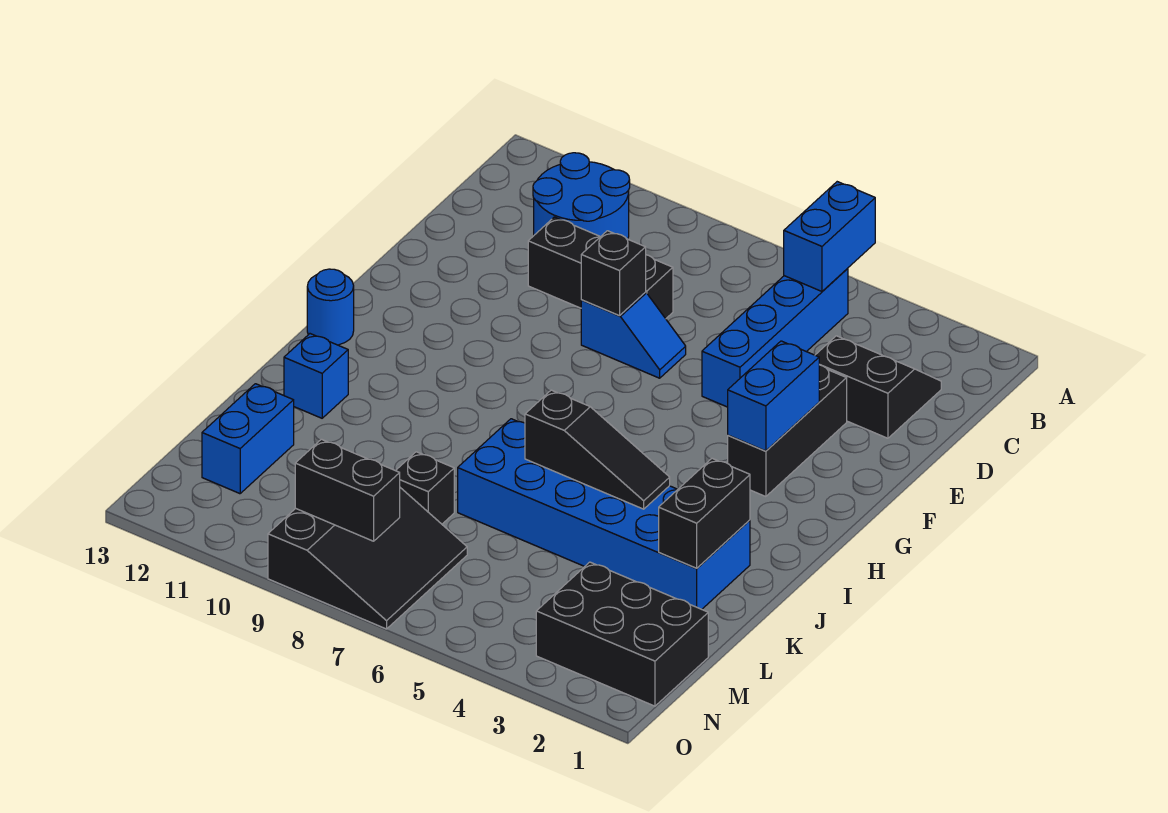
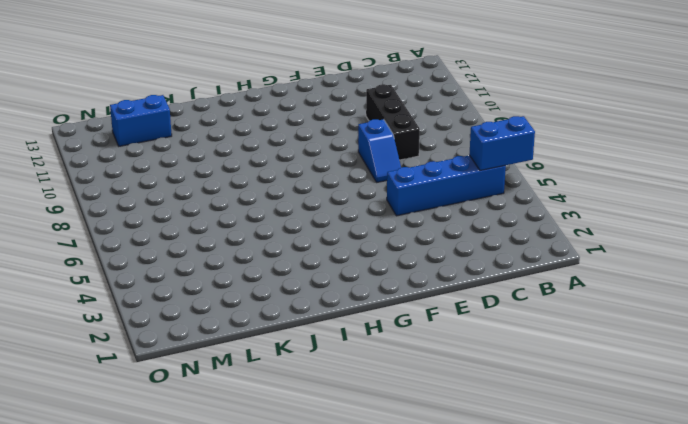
none -> blue 2x2 round brick [533,153,630,239]
none -> black 2x2 slope [815,336,941,438]
none -> black 1x3 brick [728,365,847,497]

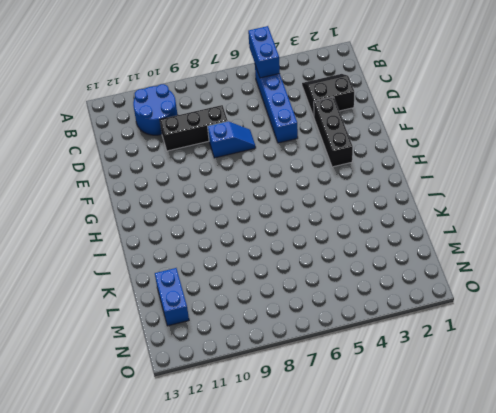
none -> blue 1x1 round brick [307,269,354,345]
none -> blue 2x6 brick [458,419,750,609]
none -> blue 1x1 brick [284,334,348,418]

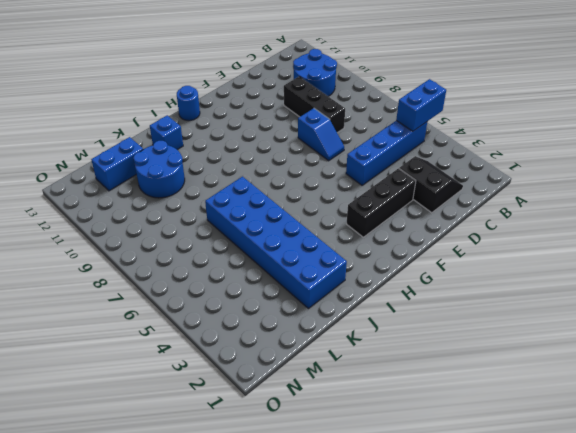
blue 2x2 round brick [133,141,185,198] -> none
none -> black 1x1 brick [396,452,454,524]
none -> black 2x3 brick [536,562,708,706]
none -> black 3x3 slope [268,488,467,629]

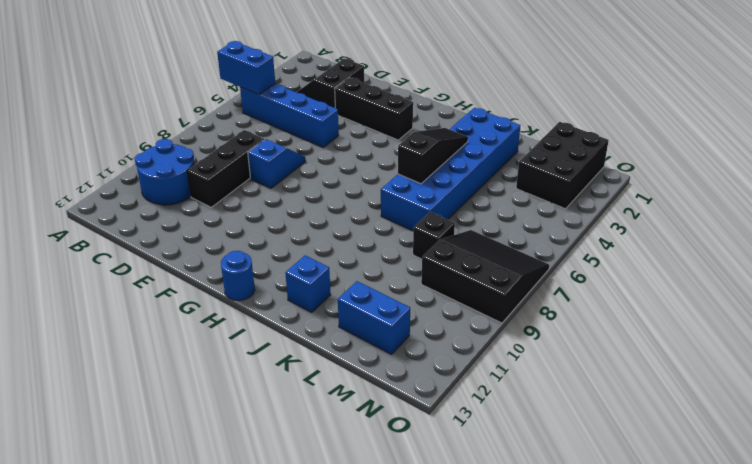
none -> black 1x1 brick [581,231,646,316]
none -> blue 1x2 brick [728,341,819,451]
none -> black 1x2 brick [659,458,750,568]

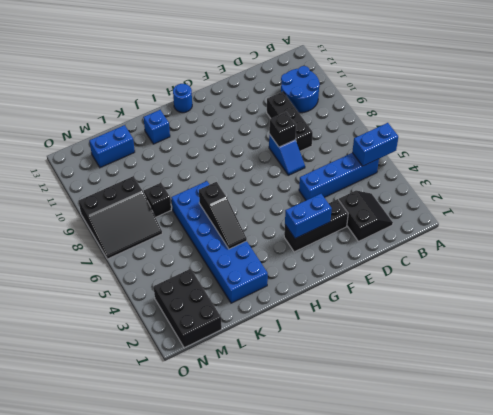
none -> black 1x2 brick [659,458,750,568]
none -> black 1x2 brick [295,439,400,541]

